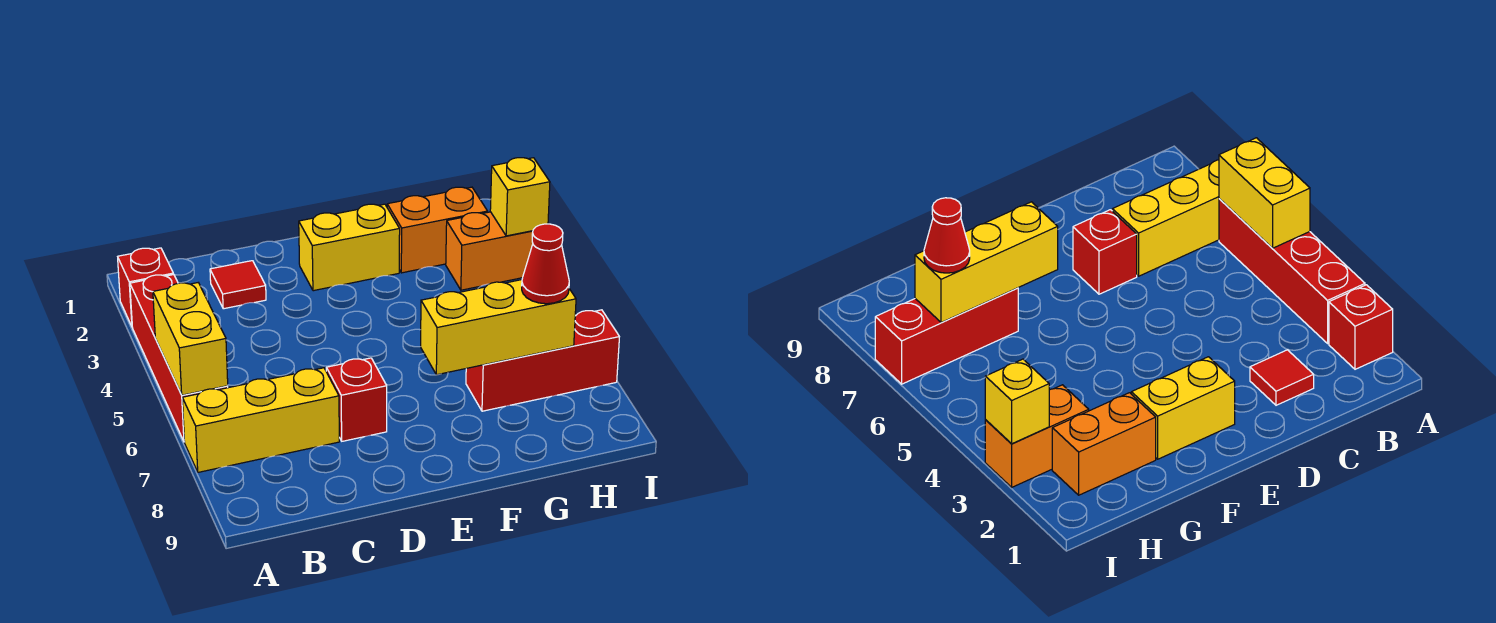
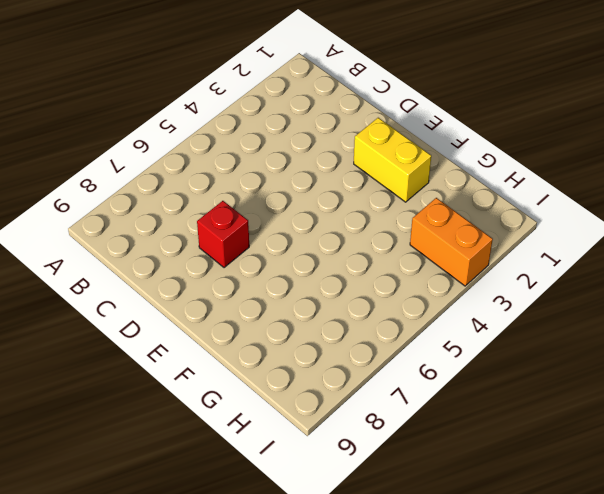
none -> red 1x1 brick [118,248,173,326]
none -> red 1x4 brick [130,274,228,442]
none -> yellow 1x3 brick [182,368,339,472]

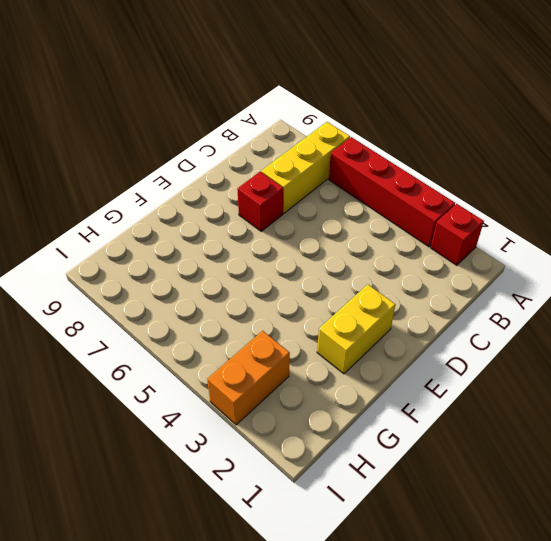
none -> red 1x1 tile [210,261,266,309]
none -> orange 1x2 brick [387,187,488,273]
none -> red 1x3 brick [466,310,619,411]

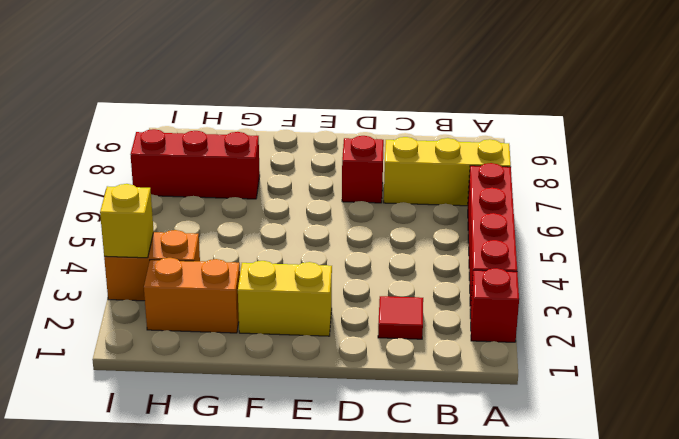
none -> yellow 1x2 brick [153,283,228,395]
none -> yellow 1x3 brick [421,280,576,375]
none -> red 1x1 cone [522,224,569,304]

